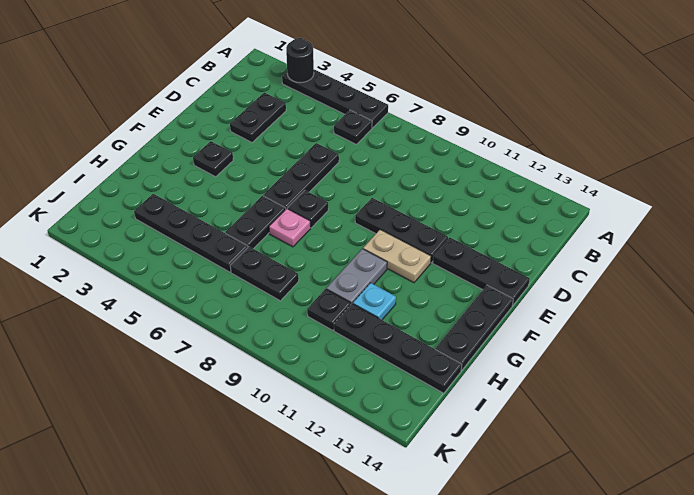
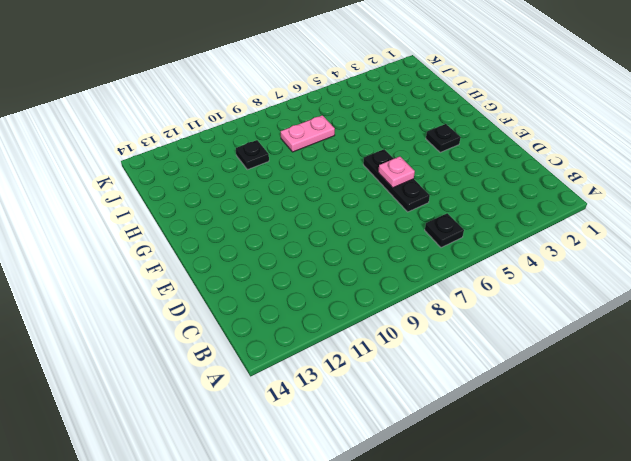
pink 1x1 plate [378,156,415,188] -> pink 1x1 plate moved to [269,209,311,247]
pink 1x2 plate [281,115,335,152] -> black 1x2 plate [230,247,299,301]
none -> black 1x4 plate [282,70,388,128]
none -> black 1x2 plate [230,92,286,142]
none -> black 1x3 plate [355,198,448,263]

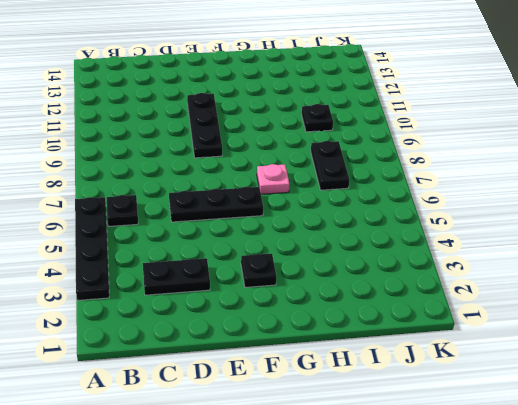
none -> black 1x3 plate [433,237,530,305]
none -> black 1x1 plate [288,190,328,228]
none -> tan 1x2 plate [363,230,431,282]

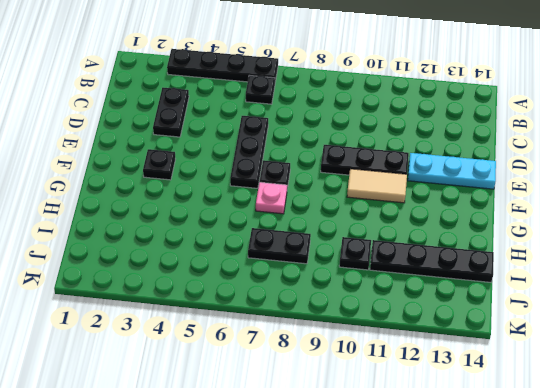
cyan 1x3 plate [408,153,496,189] -> black 1x3 plate [433,237,530,305]
tan 1x2 tile [347,169,407,203] -> tan 1x2 plate [363,230,431,282]
none -> black 1x3 plate [435,285,513,370]
none -> black 1x2 plate [225,196,286,249]
none -> grey 1x2 plate [326,249,387,304]

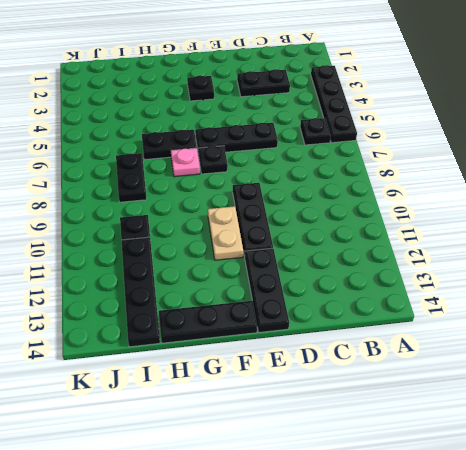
none -> grey 1x2 plate [326,249,387,304]
none -> cyan 1x1 plate [353,283,396,320]
none -> black 1x4 plate [134,194,248,272]

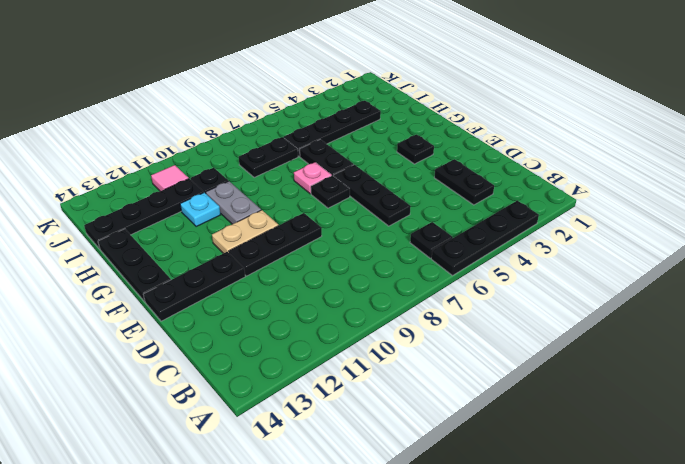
pink 1x1 tile [151,165,189,191] -> none
none -> black 1x1 round brick [286,38,314,83]

